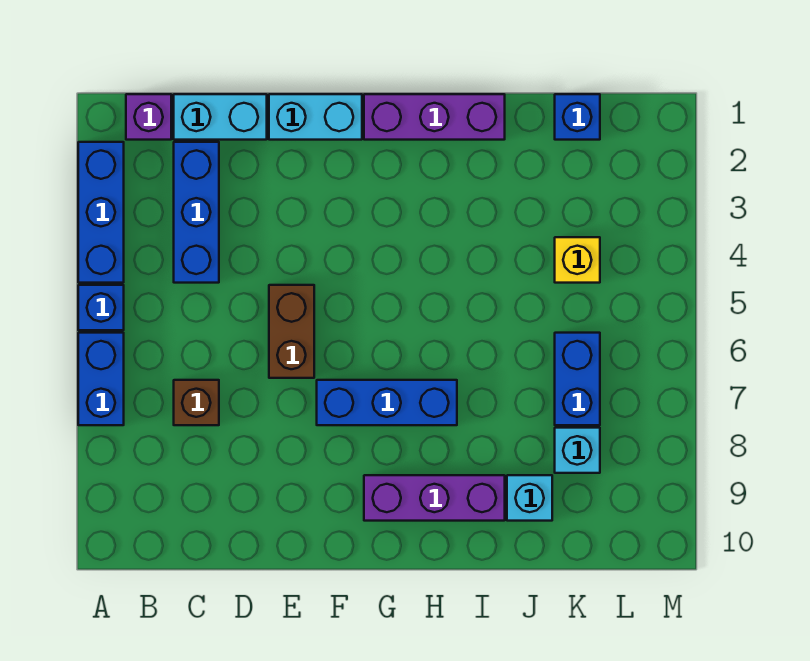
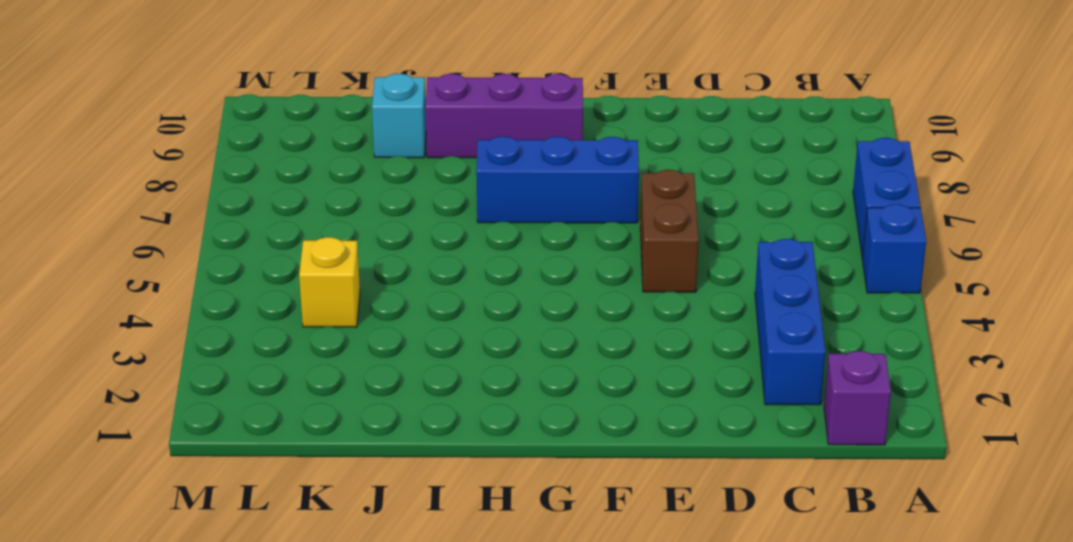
none -> blue 1x3 brick [78,142,124,283]
none -> cyan 1x2 brick [174,94,267,140]
none -> brown 1x1 brick [174,380,219,425]

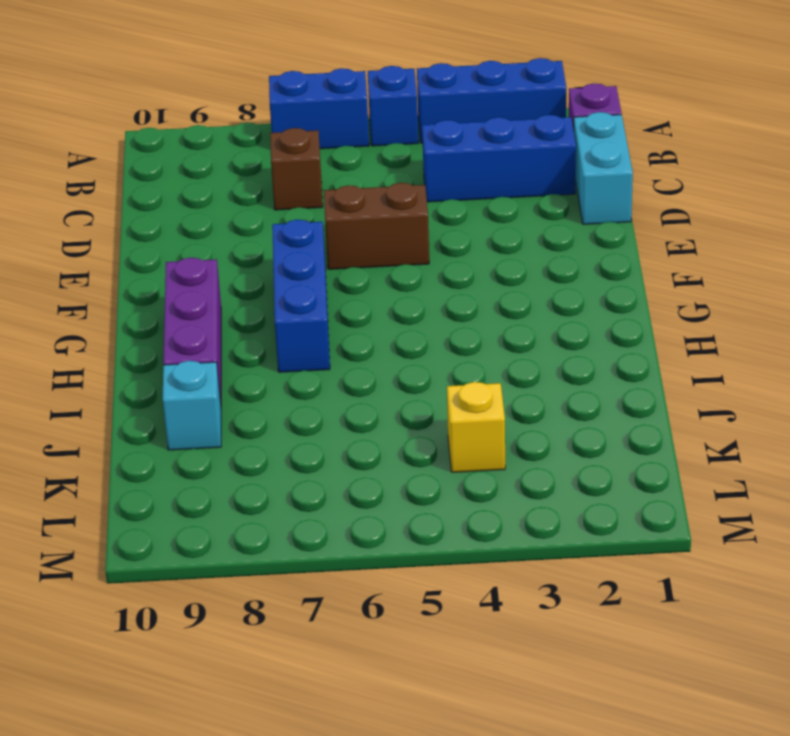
none -> cyan 1x2 brick [269,94,362,140]
none -> purple 1x3 brick [364,94,505,140]
none -> blue 1x1 brick [555,94,600,140]

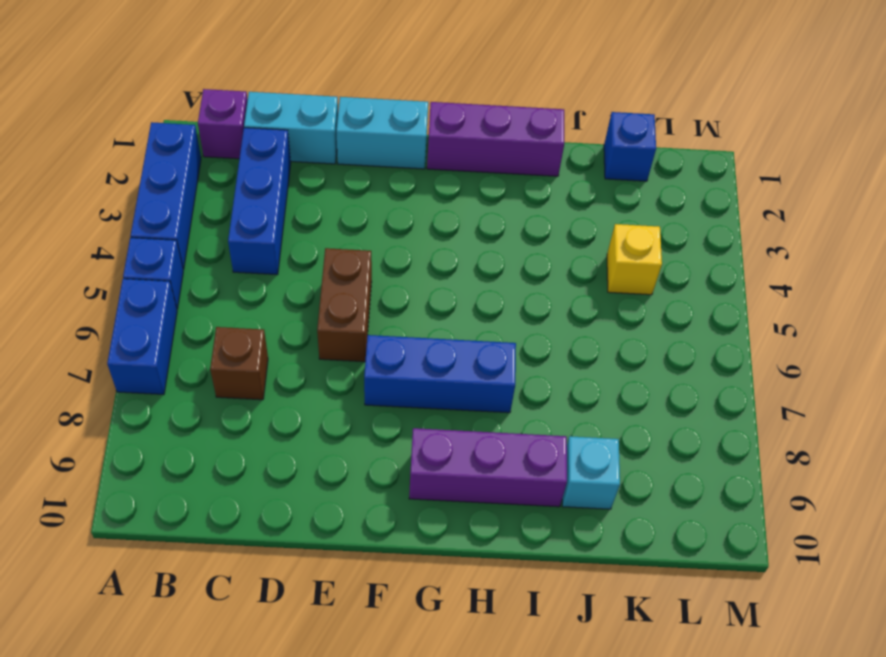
none -> blue 1x2 brick [555,333,600,425]
none -> cyan 1x1 brick [555,428,600,473]

